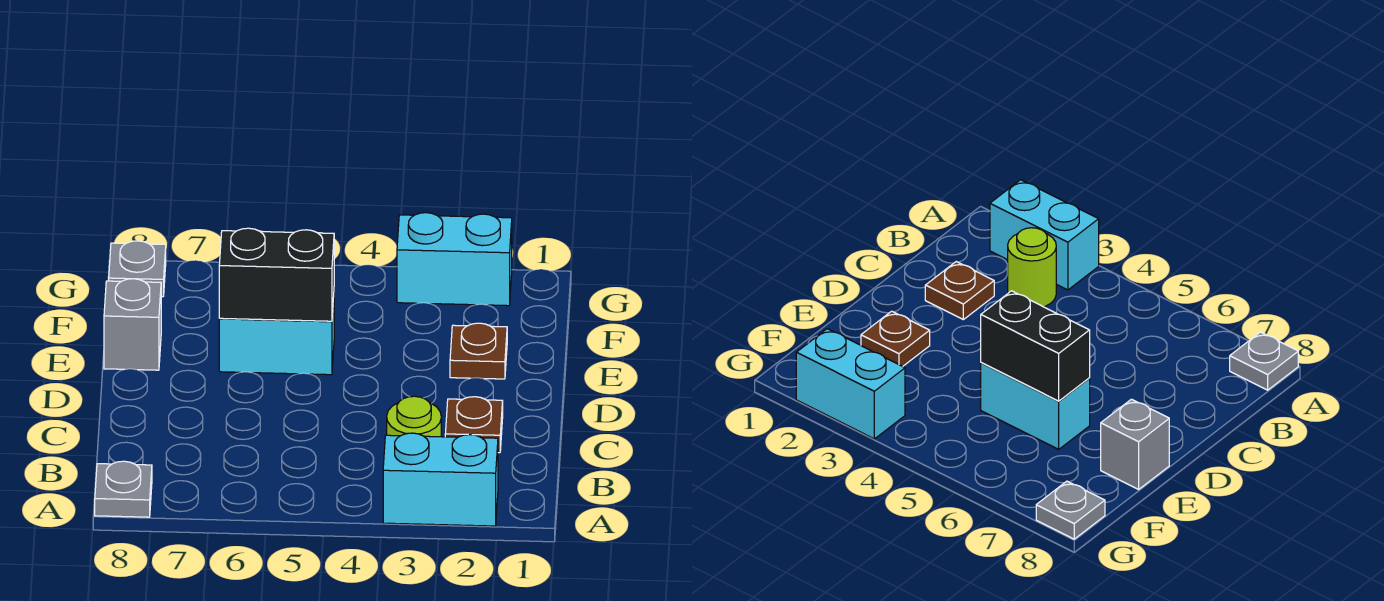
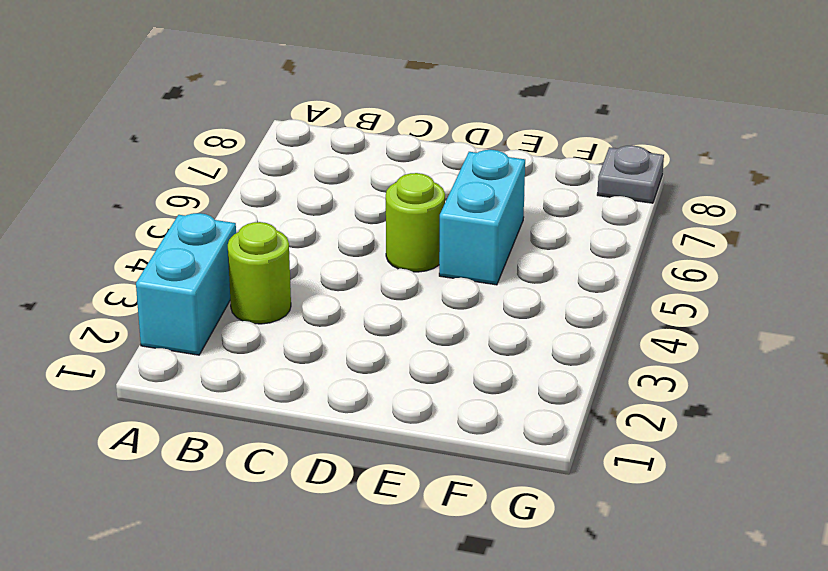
lime 1x1 round brick [386,173,445,272] -> none
none -> grey 1x1 plate [95,461,152,517]
none -> brown 1x1 plate [445,397,503,453]

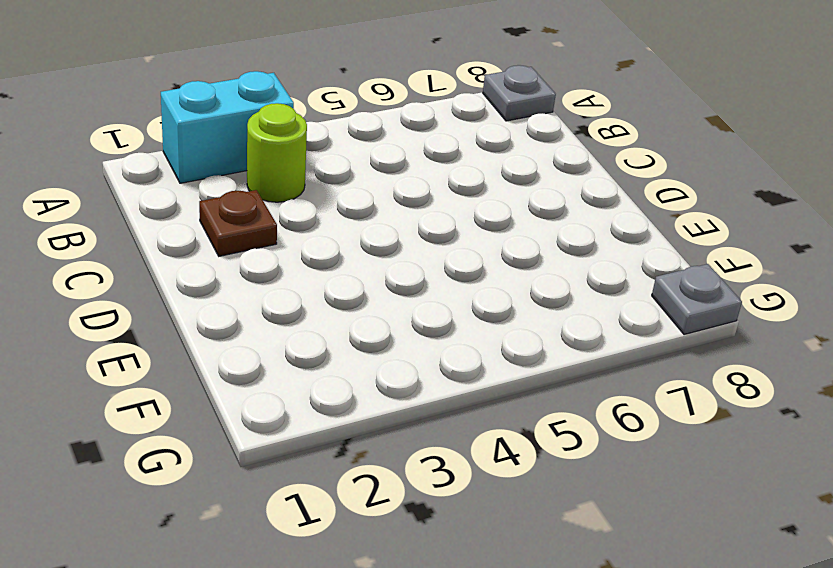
none -> brown 1x1 plate [450,323,507,379]
none -> cyan 1x2 brick [219,297,334,375]

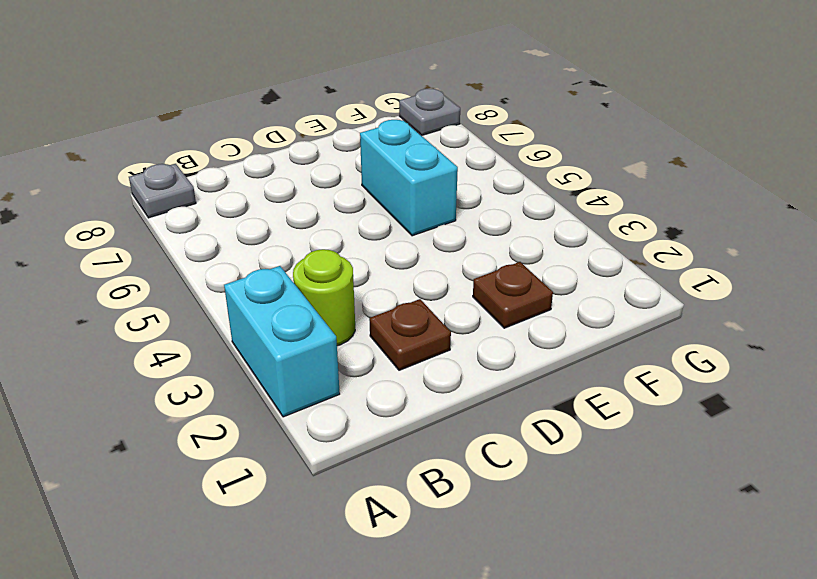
none -> grey 1x1 brick [104,279,161,370]
none -> cyan 1x2 brick [397,213,512,306]

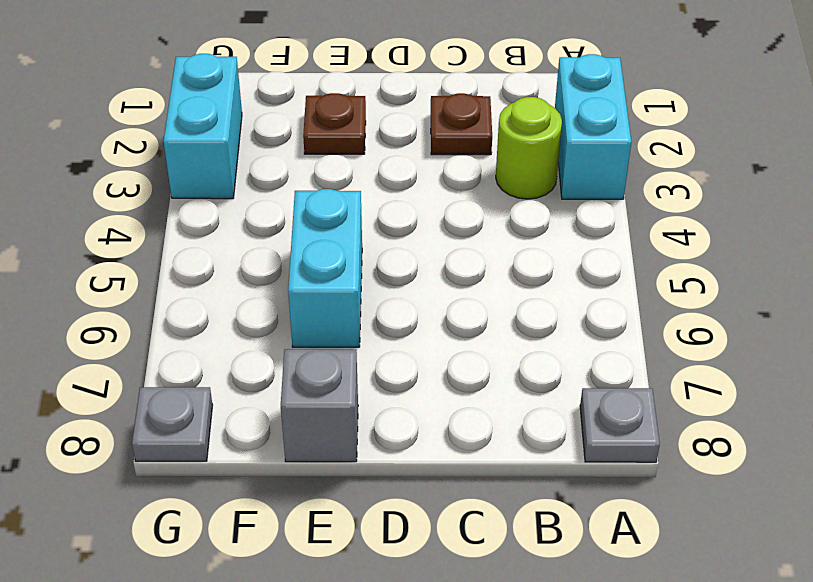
none -> black 1x2 brick [219,228,334,321]

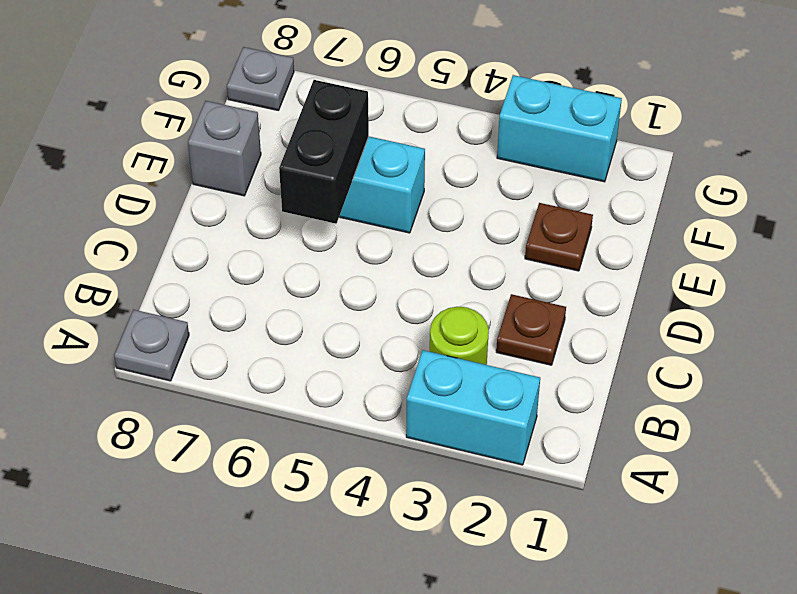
black 1x2 brick [279,80,369,224] -> black 1x2 brick turned to [219,228,334,321]

